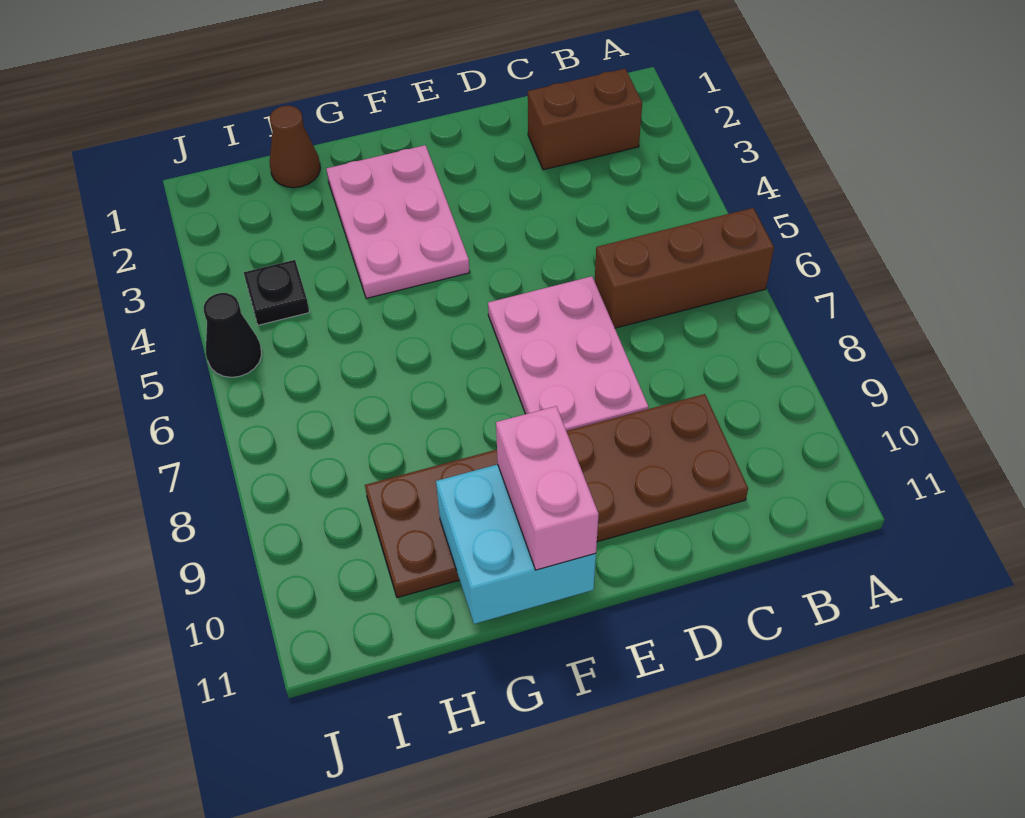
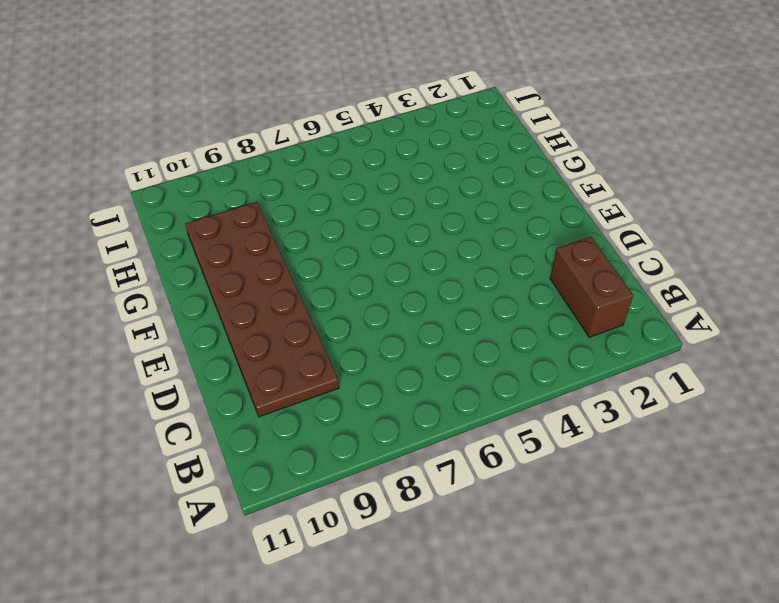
none -> brown 1x3 brick [595,208,774,328]
none -> pink 2x3 plate [488,276,648,431]

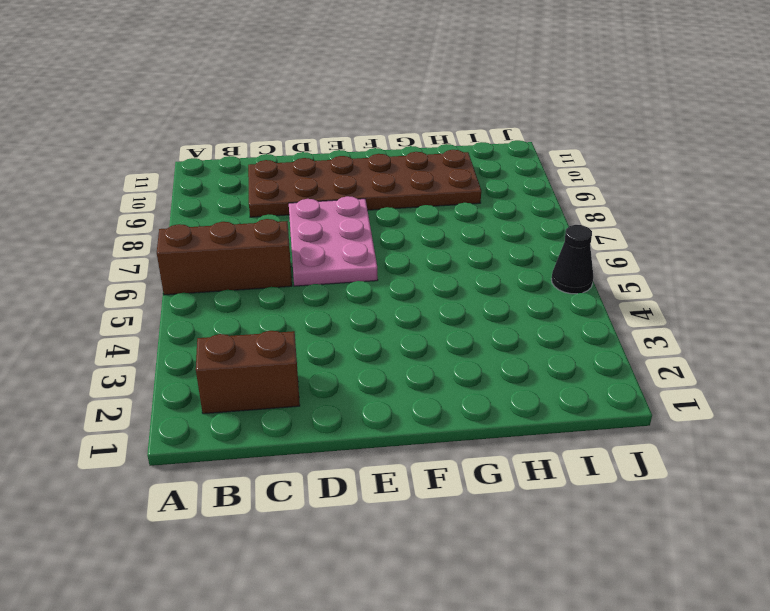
none -> pink 2x3 plate [326,145,470,298]
none -> brown 1x1 cone [270,106,320,188]

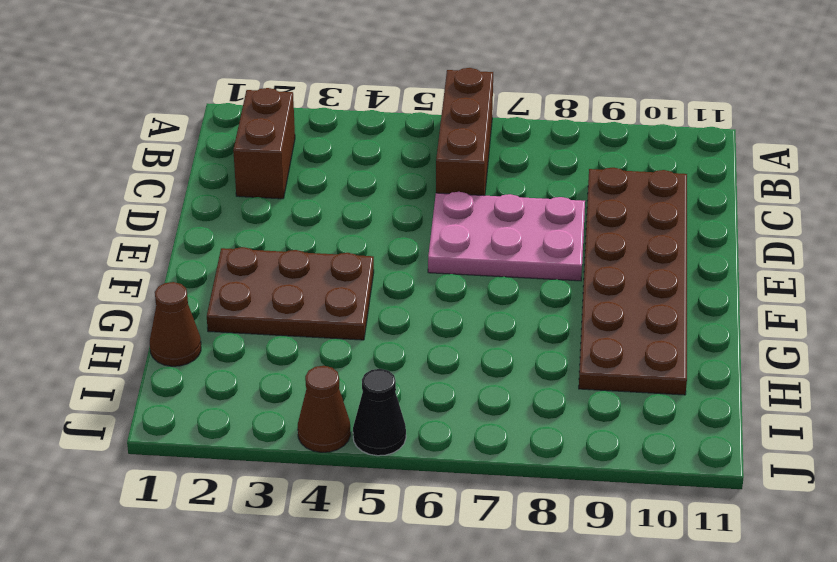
brown 2x3 plate [207,247,374,340] -> pink 2x3 plate [326,145,470,298]
brown 1x1 cone [298,366,351,452] -> none
none -> black 1x1 plate [244,260,309,325]
none -> cyan 2x2 brick [436,464,596,624]

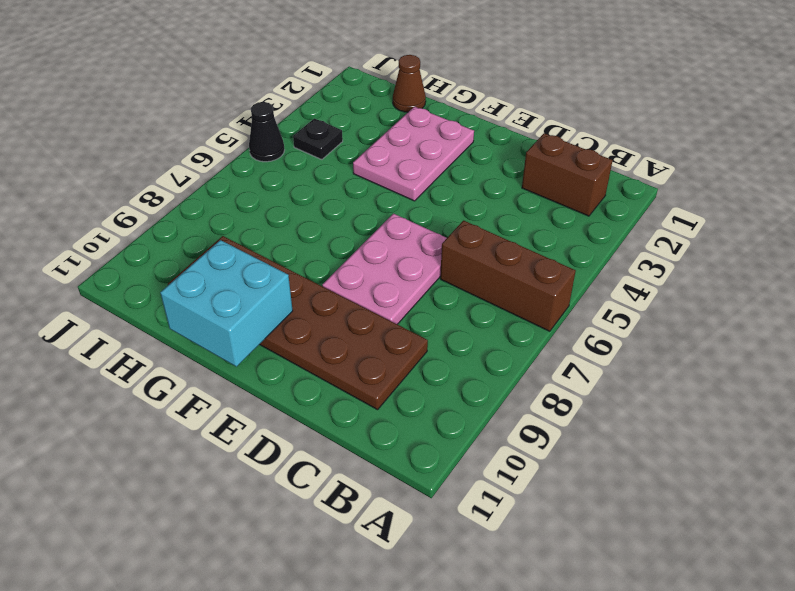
none -> pink 1x2 brick [496,406,599,570]

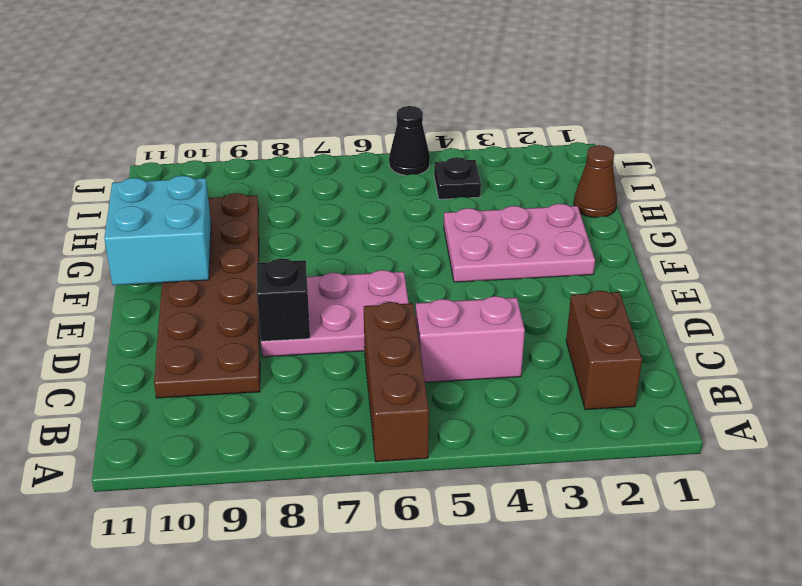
pink 1x2 brick [416,296,525,382] -> pink 1x2 brick moved to [496,406,599,570]
black 1x1 brick [257,258,310,341] -> none

